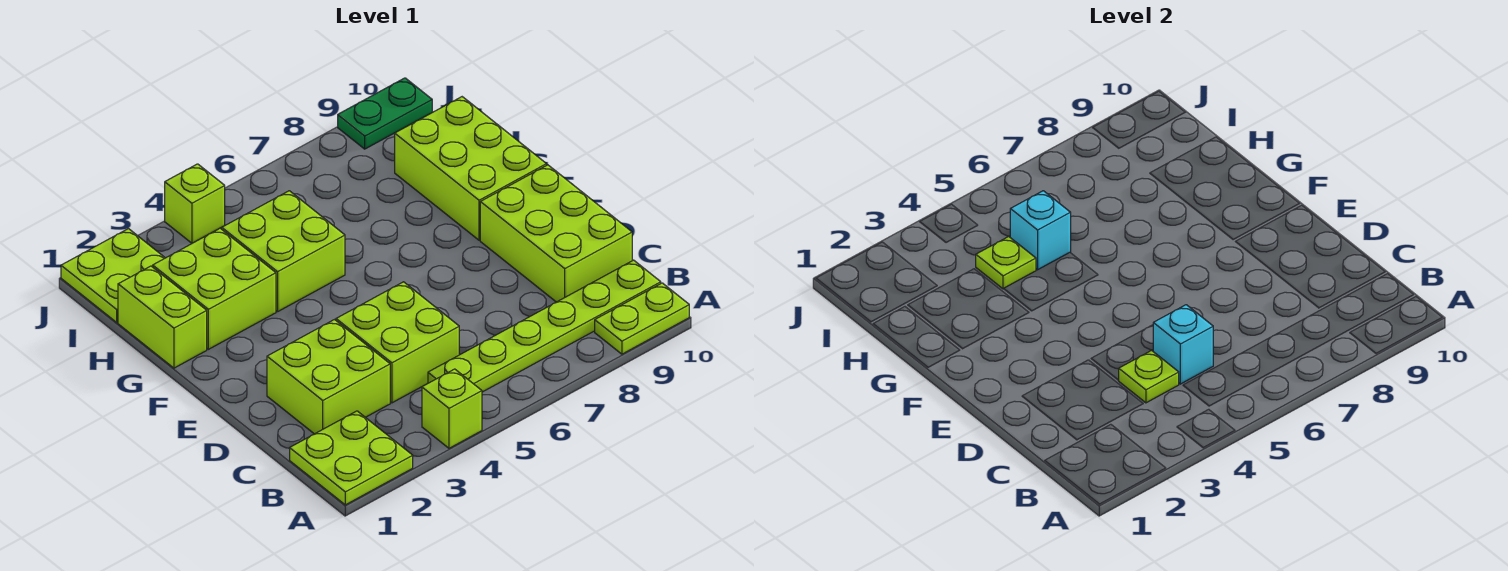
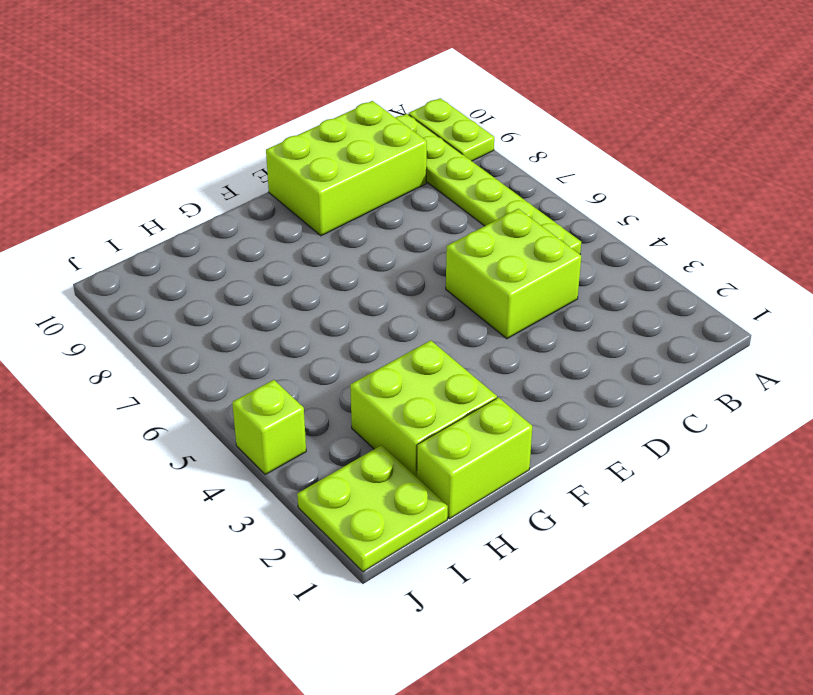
none -> lime 2x2 plate [290,411,413,505]
none -> lime 1x1 brick [422,369,482,448]
none -> lime 2x2 brick [267,320,390,434]

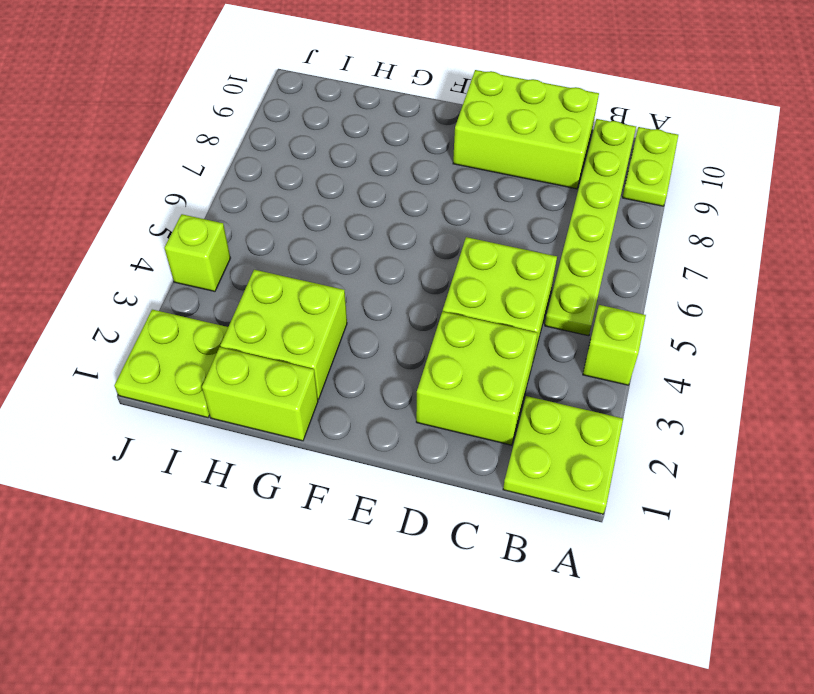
none -> lime 2x3 brick [395,97,547,240]
none -> lime 2x2 brick [222,191,345,312]
none -> green 1x2 plate [338,78,432,149]

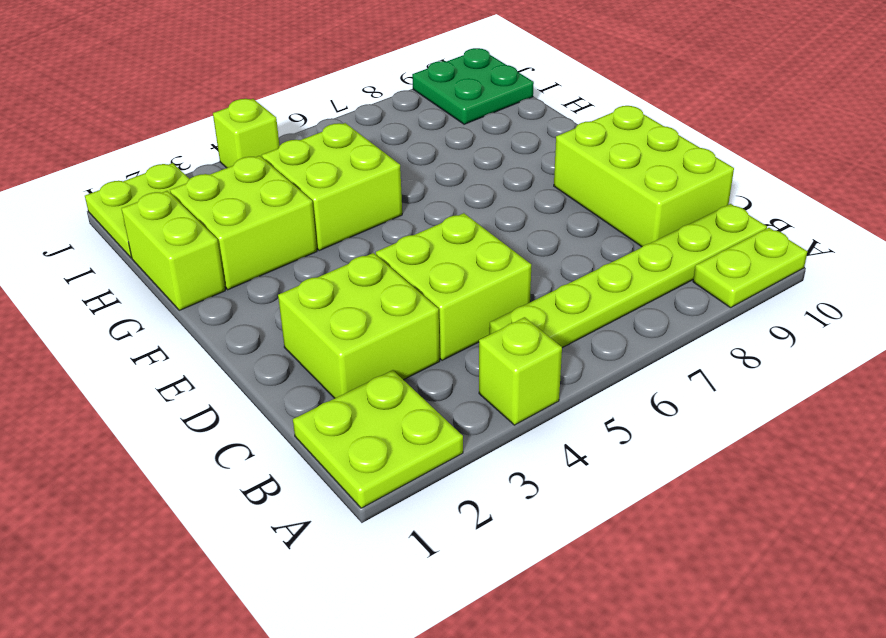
green 2x2 plate [412,48,534,124] -> green 1x2 plate [338,78,432,149]
none -> lime 2x3 brick [395,97,547,240]
none -> lime 1x1 plate [1119,351,1179,403]
none -> cyan 1x1 brick [1153,305,1213,384]

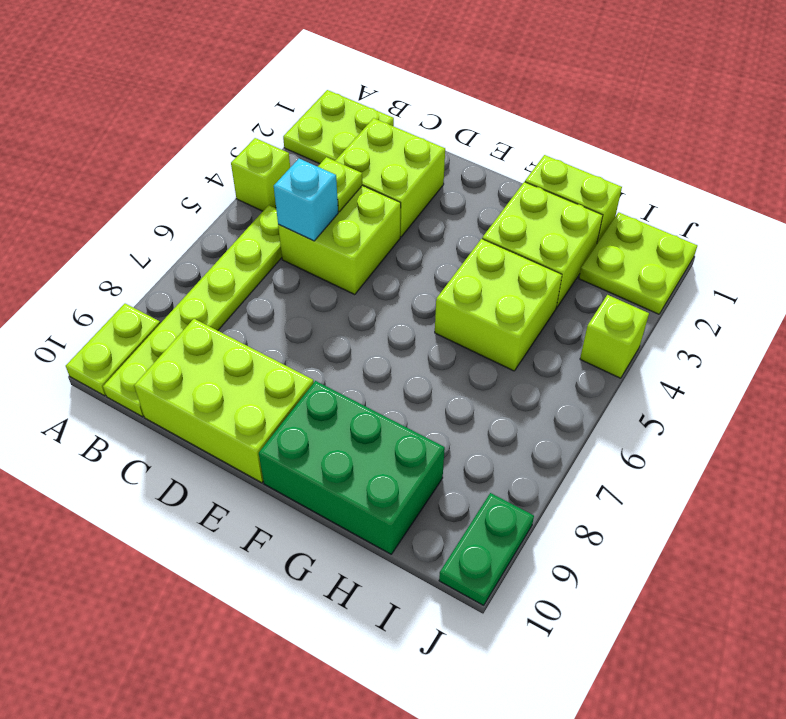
green 2x3 brick [259,381,445,554] -> lime 2x3 brick [395,97,547,240]
none -> lime 1x1 plate [976,237,1036,289]
none -> cyan 1x1 brick [1010,191,1071,270]

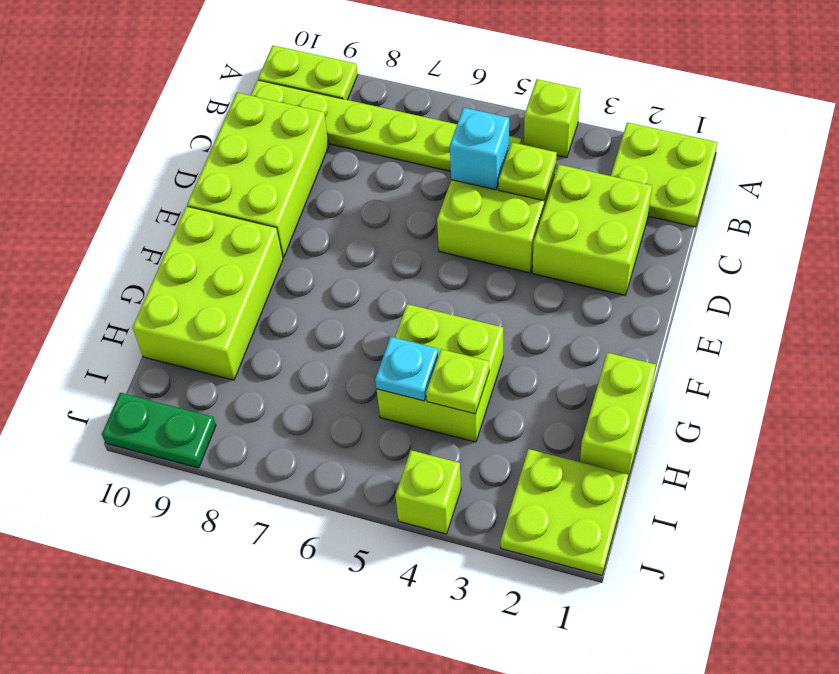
cyan 1x1 plate [375,337,439,401] -> cyan 1x1 brick [1010,191,1071,270]
none -> lime 2x2 brick [153,228,276,349]

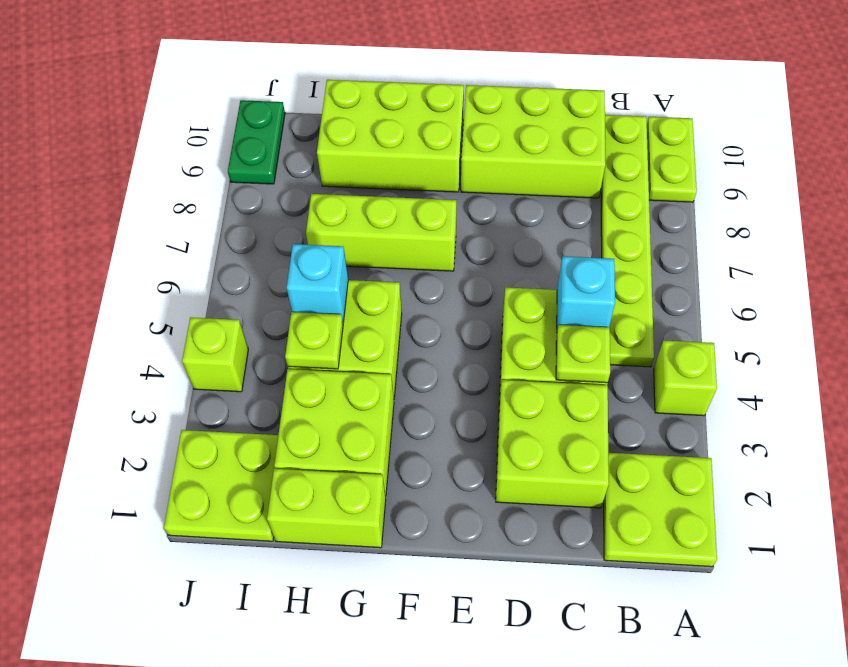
lime 1x3 brick [306,194,456,271] -> none

